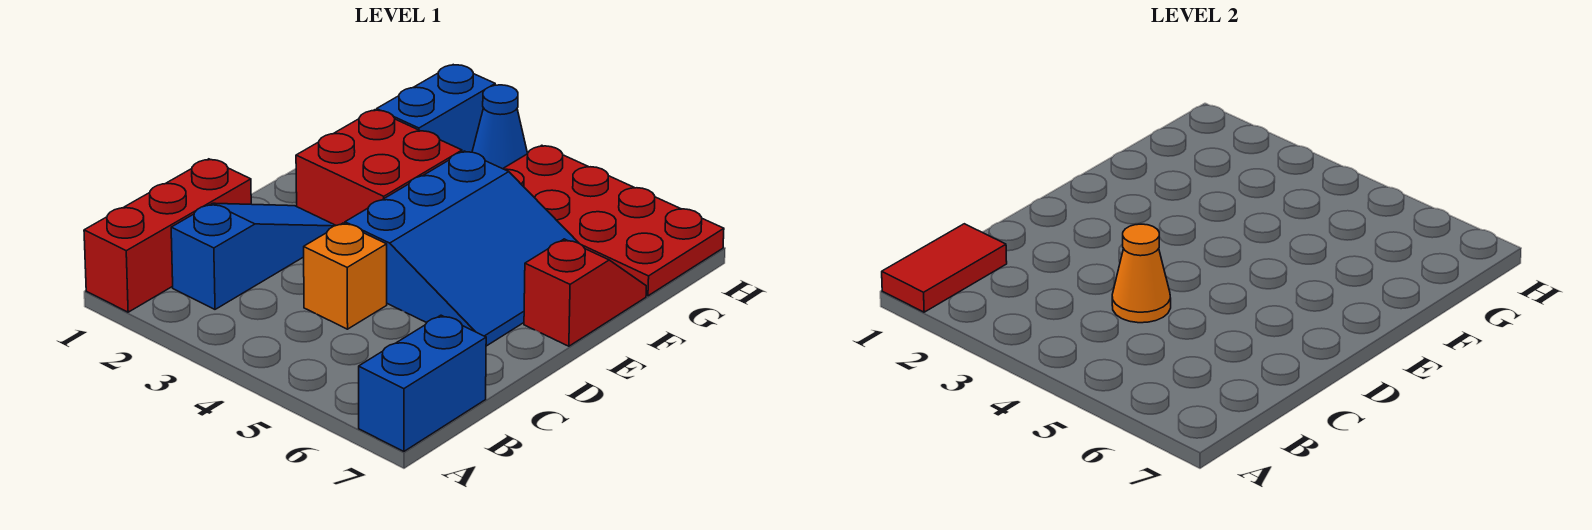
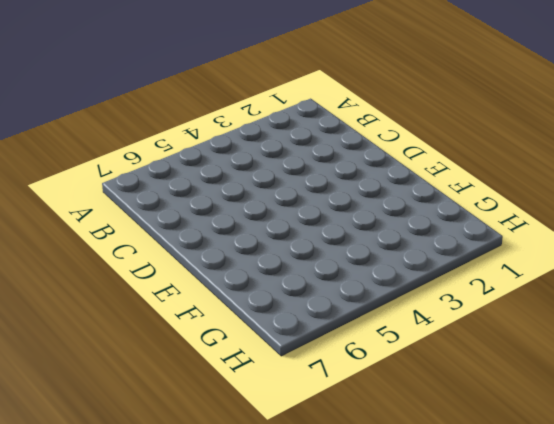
none -> red 1x3 brick [84,159,251,312]
none -> blue 1x2 brick [359,315,486,451]
none -> blue 1x3 slope [171,203,336,309]

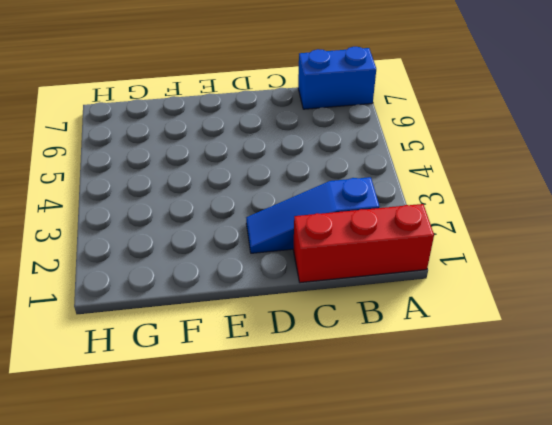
none -> orange 1x1 brick [304,223,387,329]
none -> blue 3x3 slope [345,151,578,346]
none -> red 2x2 brick [296,110,462,225]

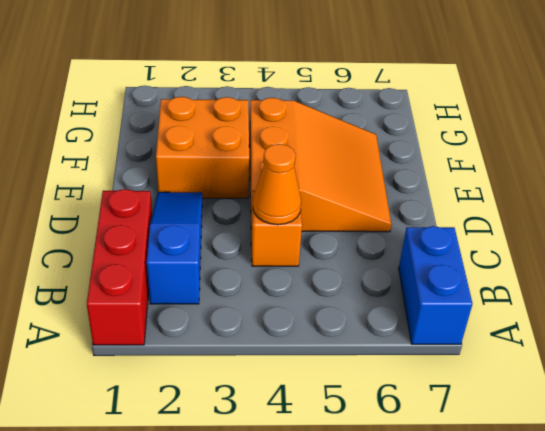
orange 3x3 slope [249,98,391,232] -> blue 3x3 slope [345,151,578,346]
orange 2x2 brick [156,97,249,198] -> red 2x2 brick [296,110,462,225]
none -> red 1x2 slope [524,239,646,346]
none -> blue 1x2 brick [377,65,495,152]
none -> red 2x4 plate [503,145,724,296]

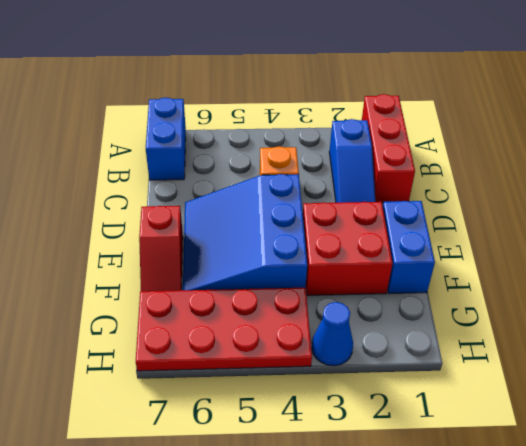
blue 1x2 brick [383,201,435,293] -> blue 1x2 brick moved to [377,65,495,152]
none -> red 1x2 tile [882,224,1007,312]
none -> orange 1x1 cone [1112,224,1171,323]

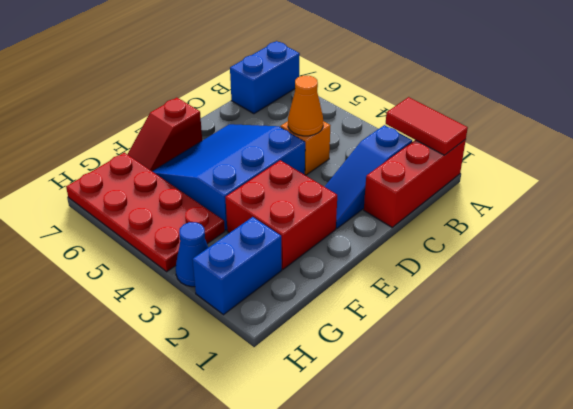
red 1x2 tile [386,97,468,155] -> red 1x2 tile turned to [882,224,1007,312]

